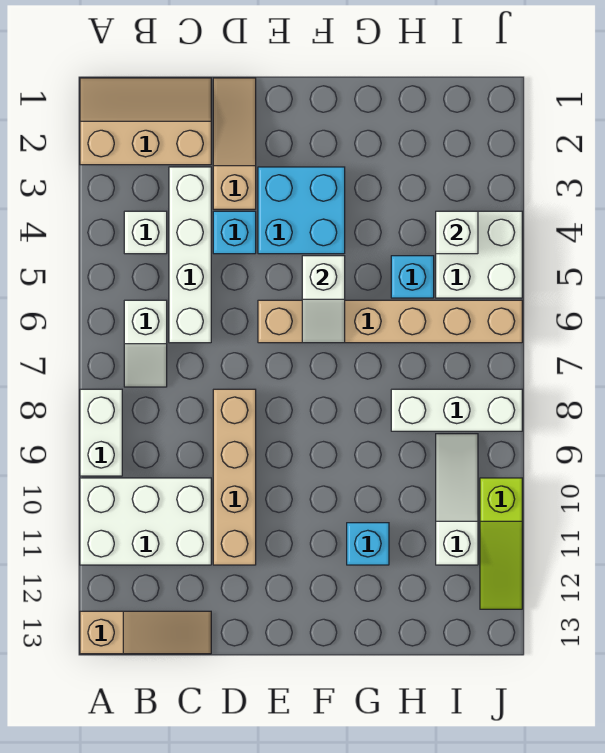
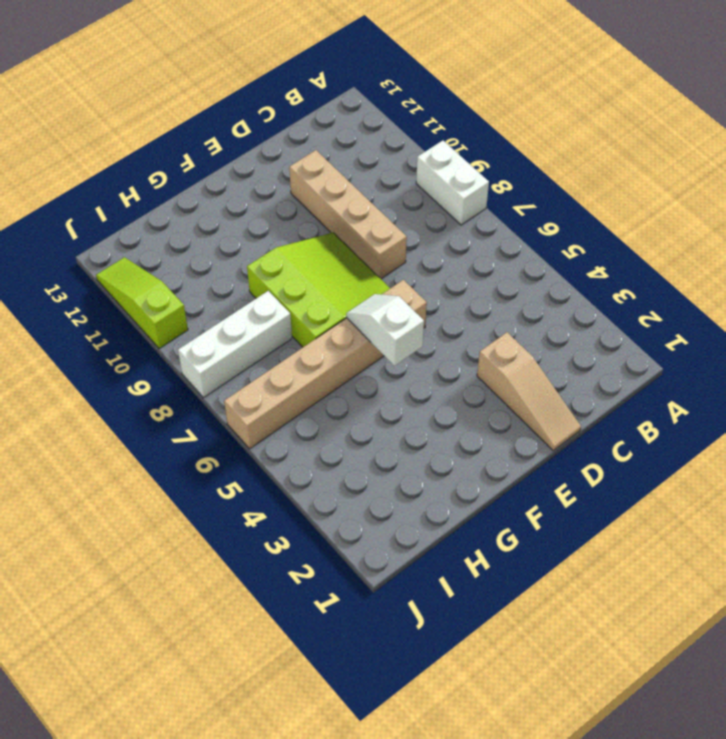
lime 3x3 slope [247,233,390,347] -> none
none -> tan 2x3 slope [80,78,211,165]
none -> white 2x3 brick [80,478,211,565]
none -> tan 1x3 slope [80,611,211,654]

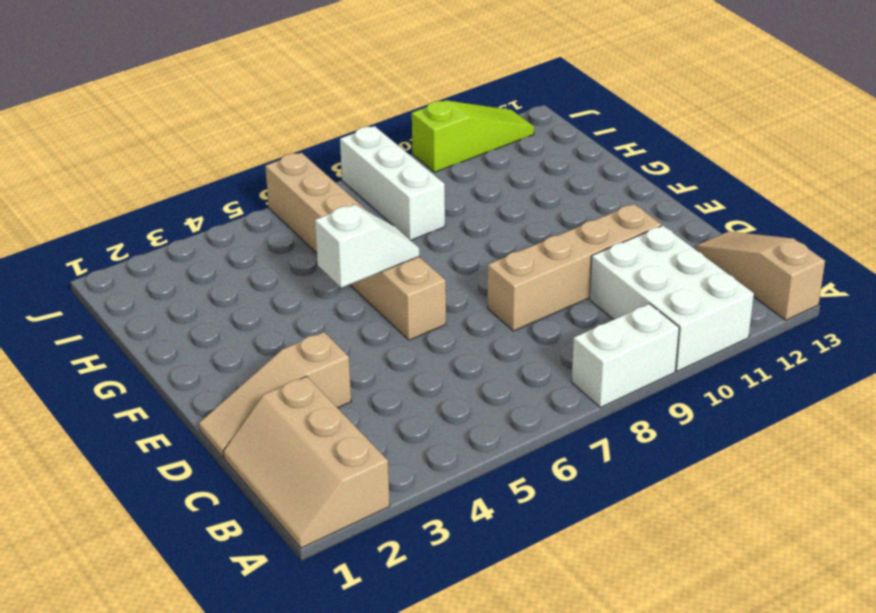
none -> white 1x1 brick [124,211,167,254]
none -> white 1x2 slope [124,300,167,387]
none -> white 1x4 brick [169,167,211,343]

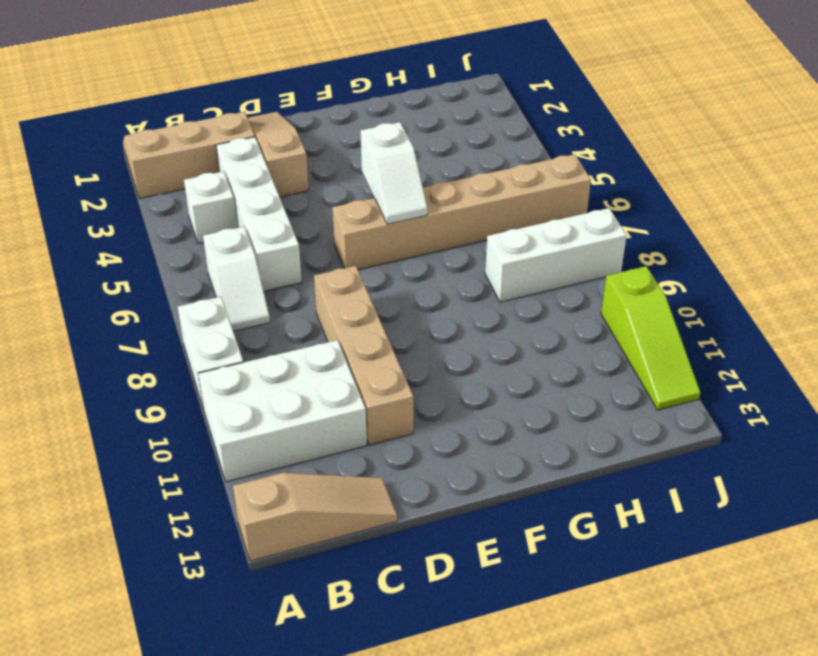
none -> cyan 1x1 brick [213,211,256,254]
none -> cyan 2x2 brick [258,167,345,254]
none -> cyan 1x1 brick [347,523,389,565]

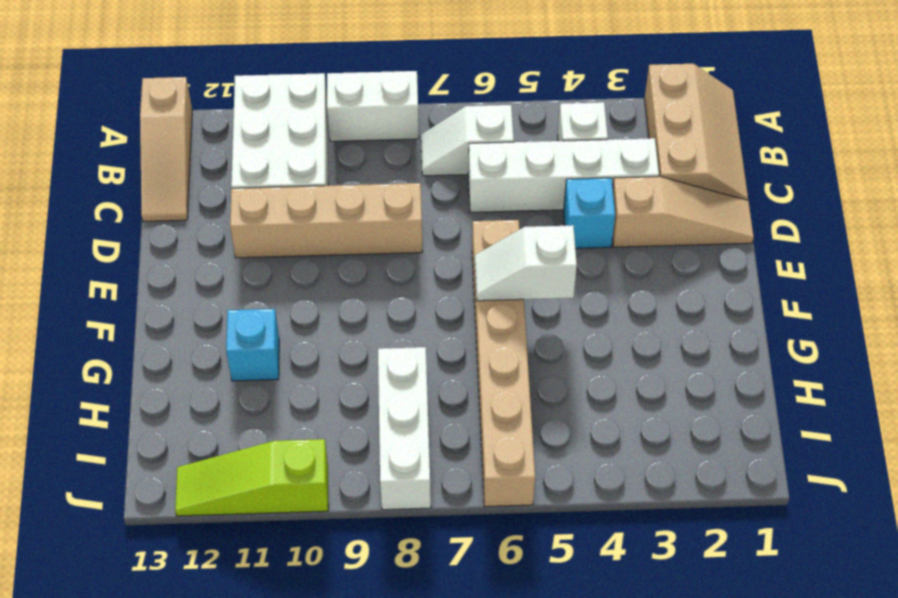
none -> cyan 2x2 brick [258,167,345,254]
none -> cyan 1x1 brick [391,256,434,298]
none -> white 2x2 brick [436,211,522,298]

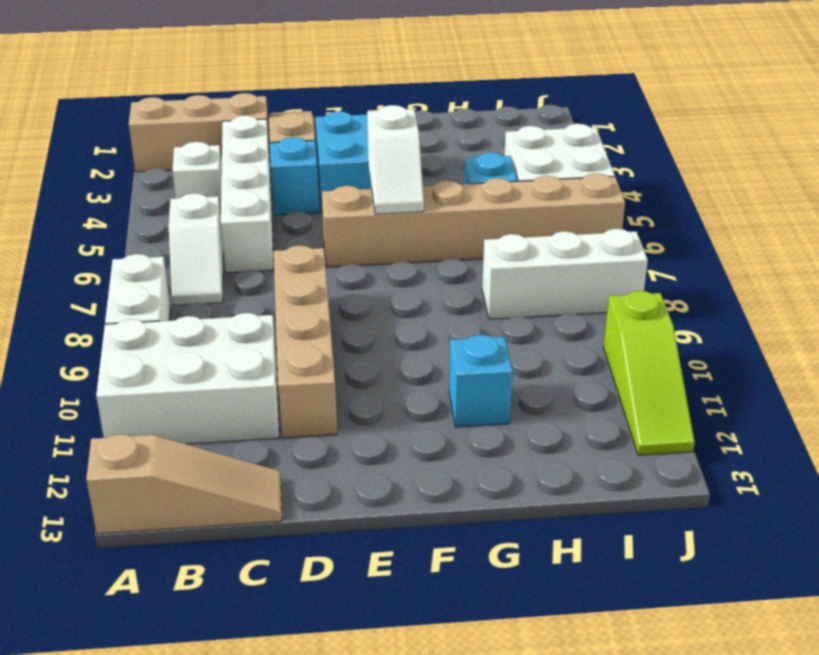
none -> white 1x3 slope [436,434,478,565]
none -> white 1x1 brick [436,211,478,254]

